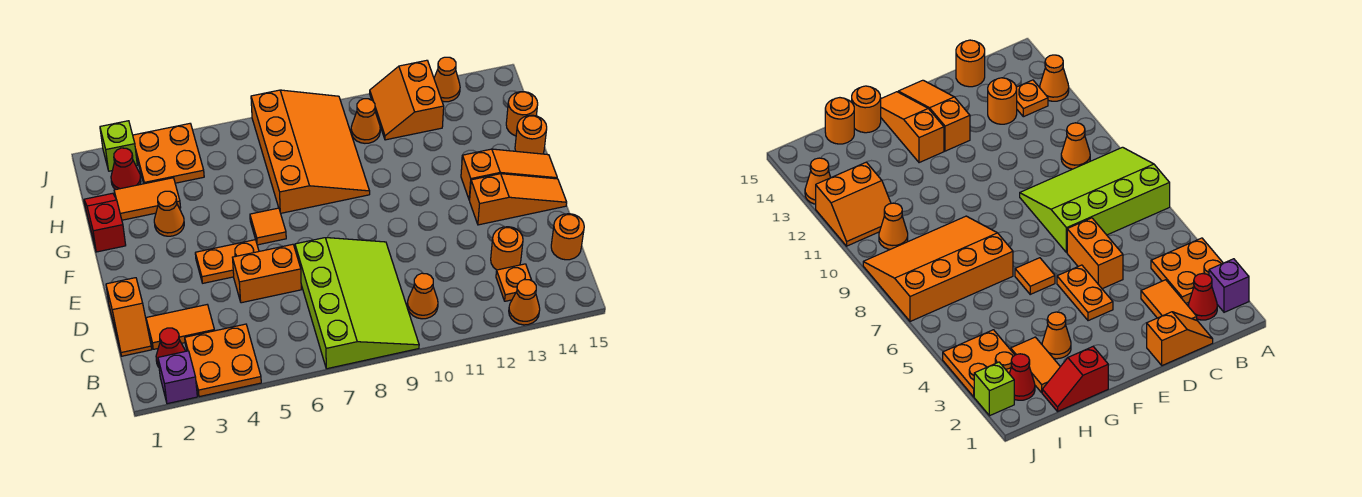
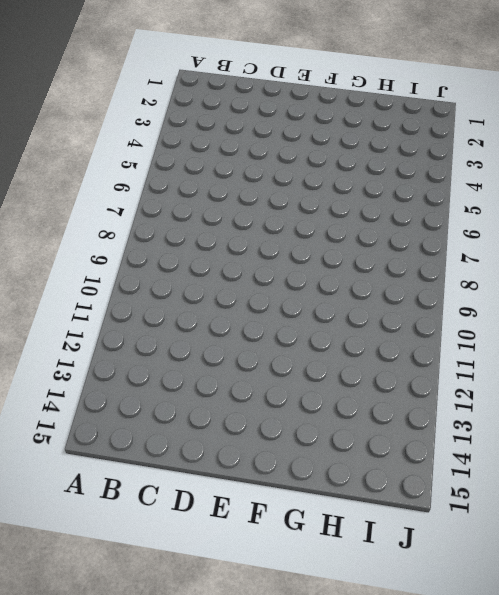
none -> purple 1x1 brick [158,351,197,404]
none -> orange 2x2 plate [185,324,261,397]
none -> lime 3x4 slope [295,238,419,369]

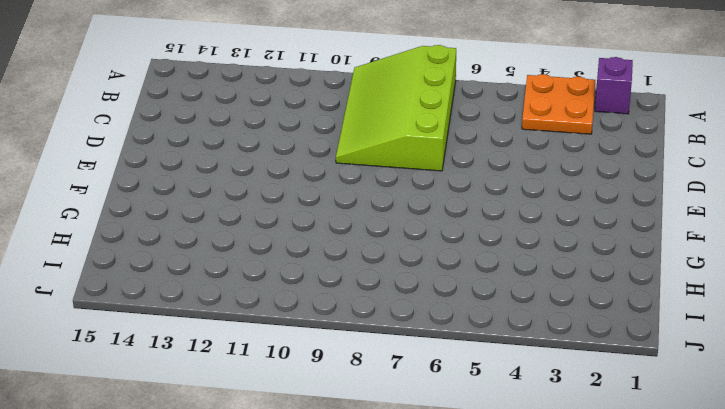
none -> orange 1x1 cone [509,280,540,325]
none -> red 1x1 cone [156,328,185,367]
none -> orange 1x1 cone [407,273,438,319]

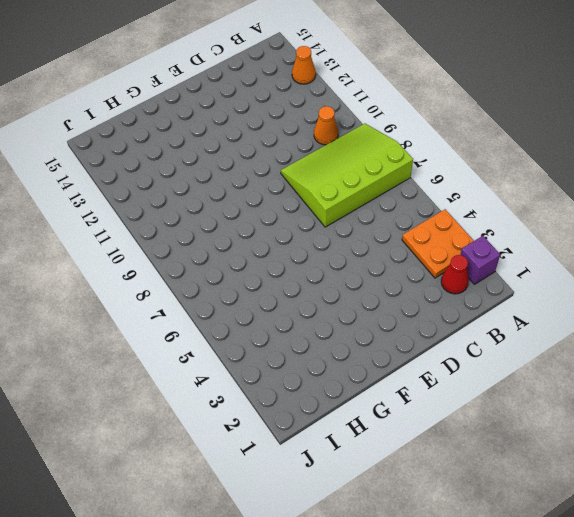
none -> orange 1x1 plate [496,264,532,301]
none -> orange 1x2 slope [106,278,152,356]
none -> orange 1x2 tile [146,305,215,349]

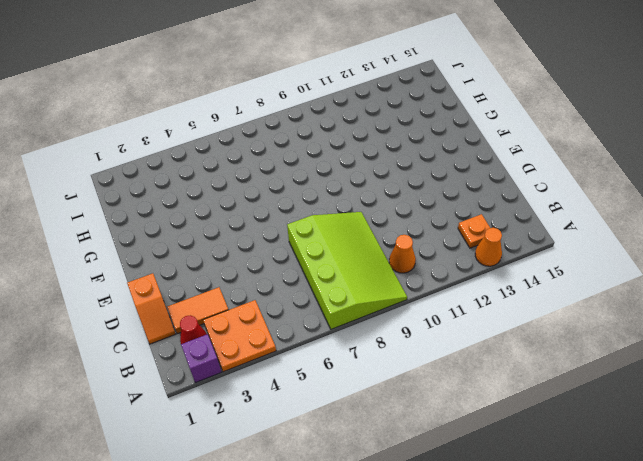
none -> orange 1x1 round brick [491,227,523,270]
none -> orange 1x1 round brick [551,214,584,260]
none -> orange 1x2 brick [232,244,301,303]

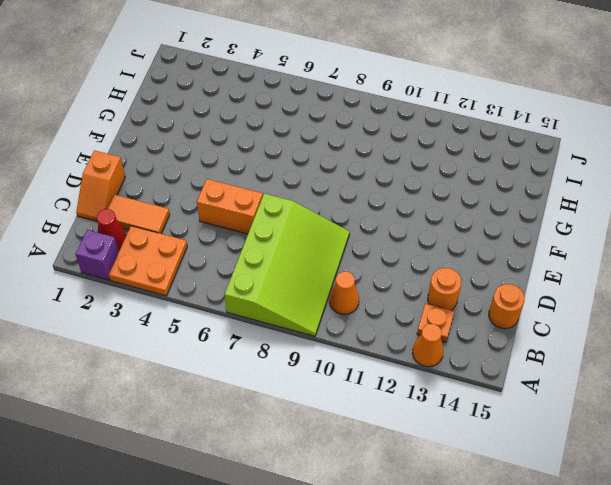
none -> orange 1x2 plate [195,240,259,283]
none -> orange 1x3 slope [470,174,567,225]
none -> orange 1x1 tile [250,208,286,245]

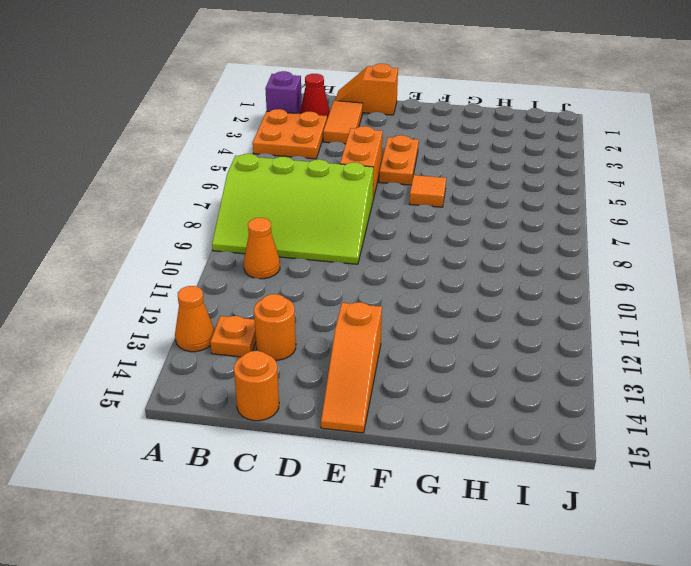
none -> orange 1x3 slope [461,149,557,200]
none -> red 1x2 slope [84,193,126,252]
none -> orange 1x1 cone [154,191,184,236]

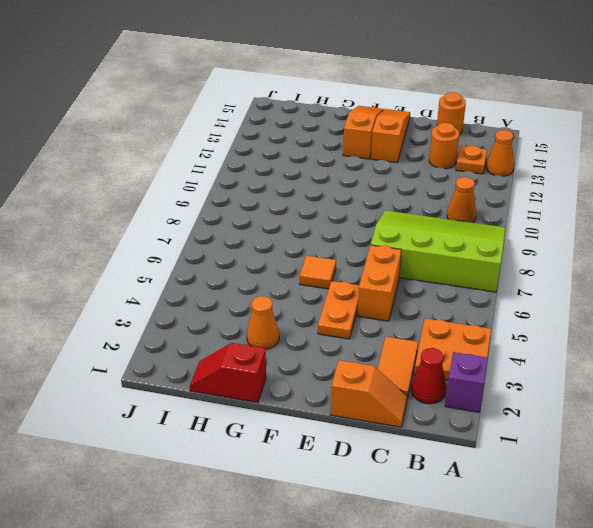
none -> orange 3x4 slope [251,90,370,213]
none -> orange 1x1 round brick [515,115,547,154]
none -> orange 1x2 tile [114,178,181,220]

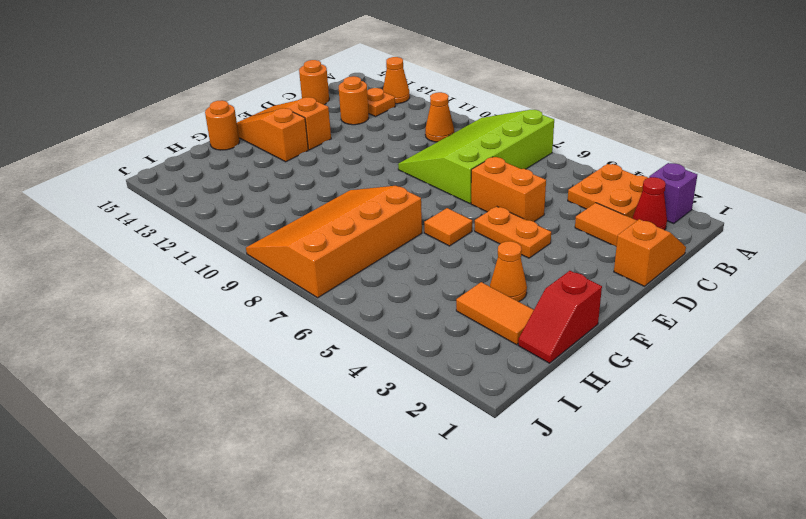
none -> orange 1x1 round brick [506,92,538,136]
none -> red 1x1 cone [111,148,141,190]
none -> orange 2x2 plate [133,124,204,184]

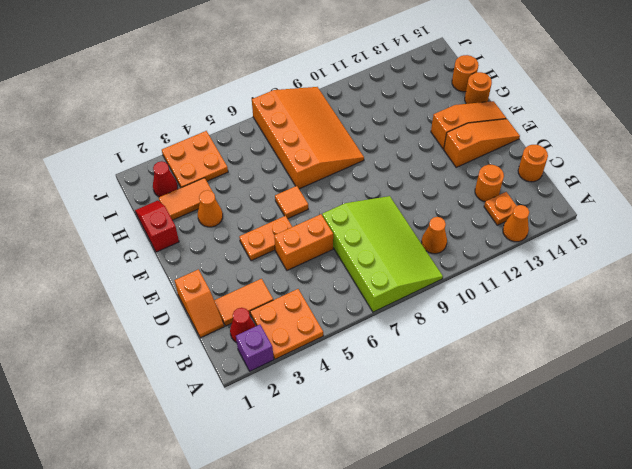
none -> orange 1x1 cone [351,99,380,143]
none -> orange 2x2 slope [370,60,444,140]
none -> lime 1x1 brick [100,121,137,171]

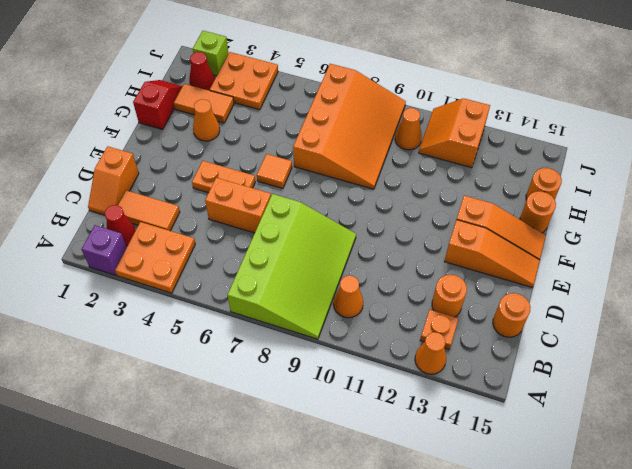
none -> orange 1x1 cone [434,57,460,102]

